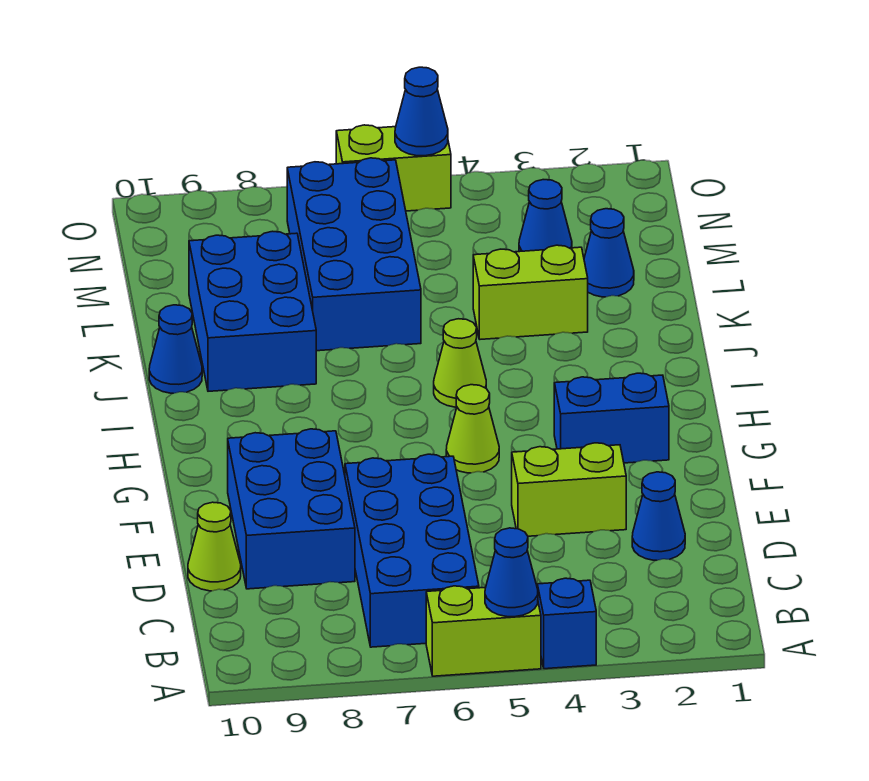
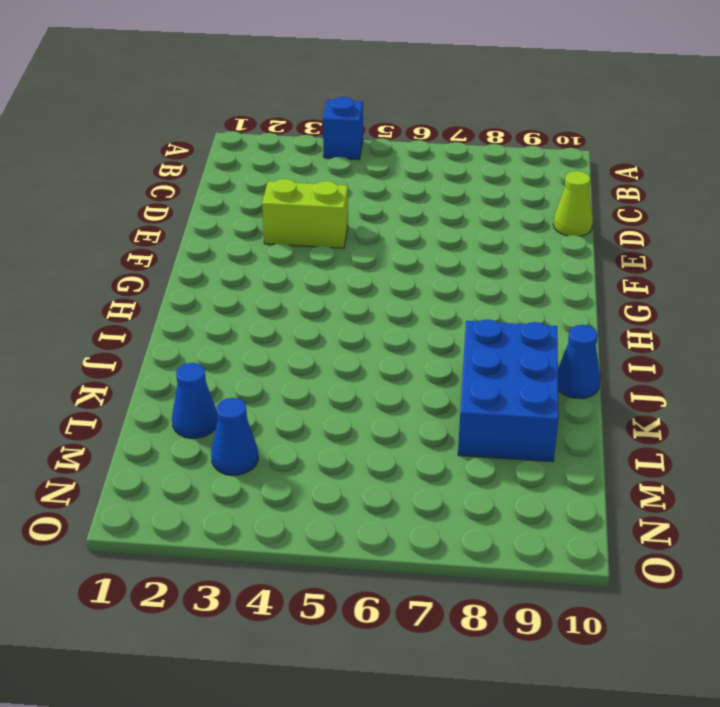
none -> lime 1x2 brick [426,586,541,676]
none -> blue 2x4 brick [345,454,479,647]
none -> blue 1x1 cone [632,472,685,560]

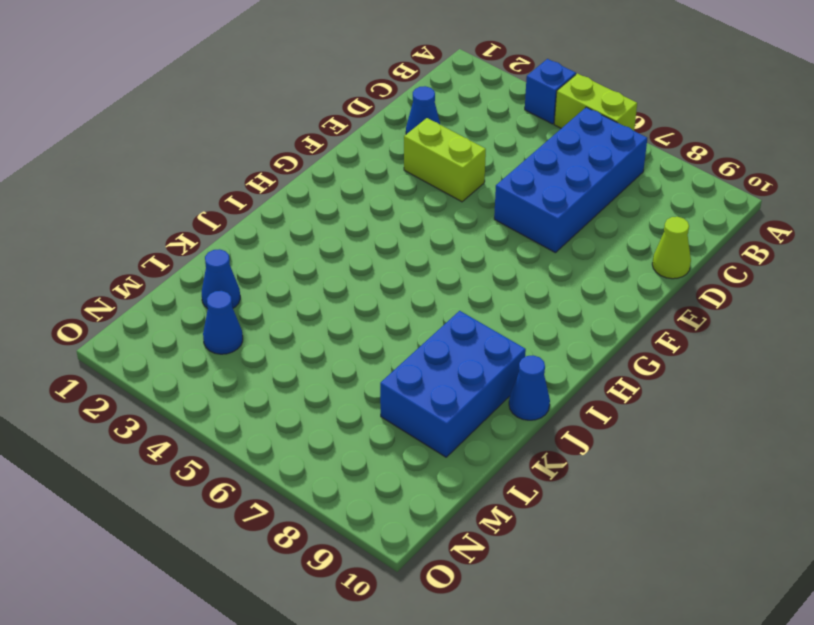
none -> blue 2x3 brick [228,429,355,589]
none -> blue 1x2 brick [554,373,669,463]
none -> lime 1x1 cone [446,385,499,473]

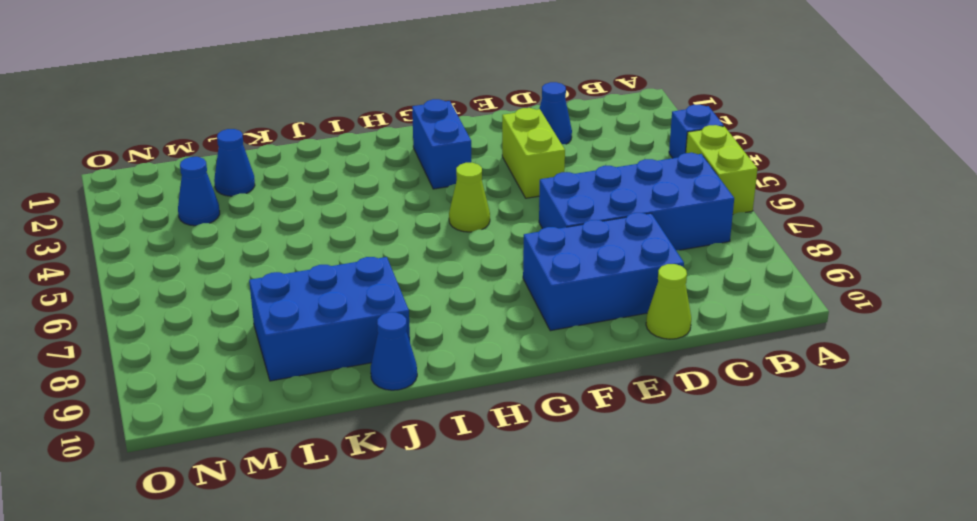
none -> lime 1x1 cone [434,319,486,407]
none -> lime 1x2 brick [473,245,588,339]
none -> blue 2x4 brick [287,158,421,351]

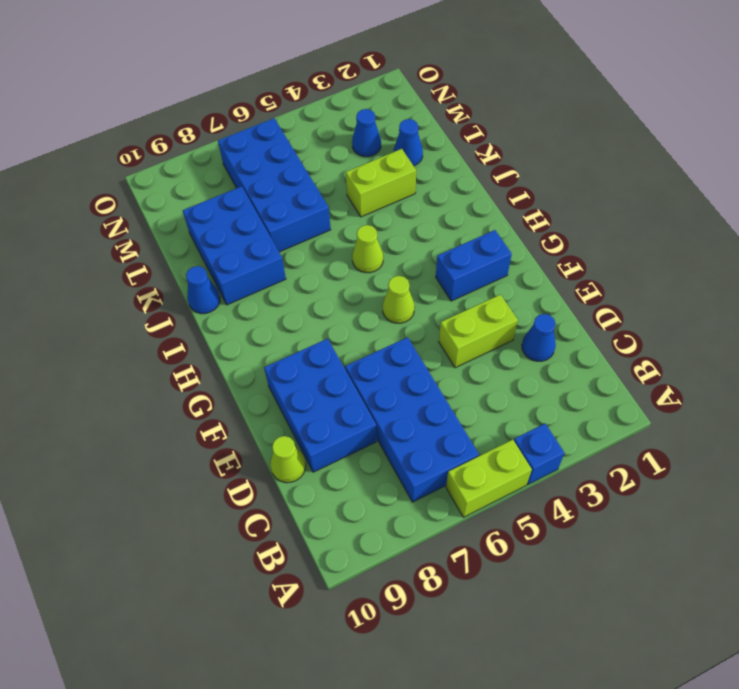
none -> lime 1x2 brick [336,125,451,211]
none -> blue 1x1 cone [485,528,538,617]
none -> blue 1x1 cone [395,67,448,156]

